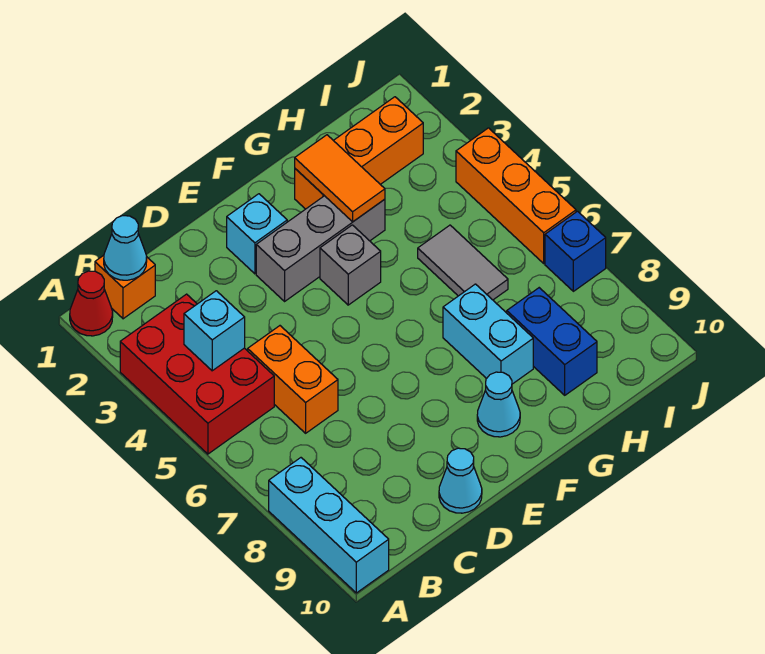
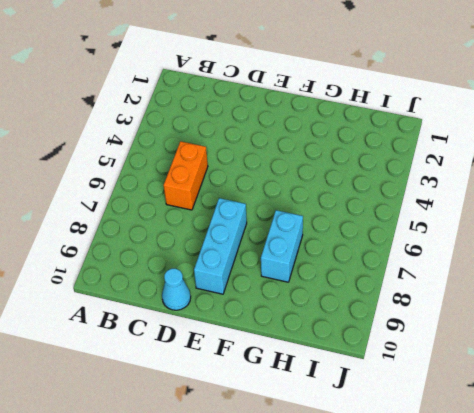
cyan 1x3 brick [194,198,247,294] -> cyan 1x3 brick moved to [269,458,389,593]
none -> red 1x1 cone [70,271,113,336]
none -> red 2x3 brick [120,294,274,454]
none -> orange 1x1 brick [95,255,155,319]

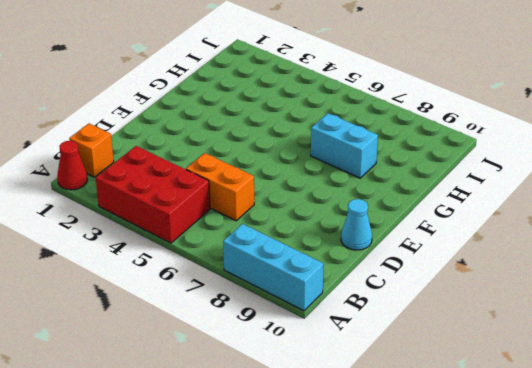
none -> cyan 1x1 brick [227,194,287,274]
none -> grey 1x3 brick [256,196,385,301]
none -> grey 1x1 brick [320,225,381,305]

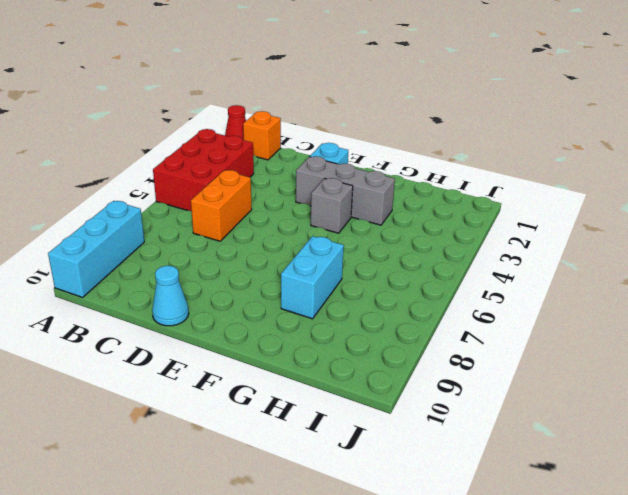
none -> cyan 1x1 cone [477,372,520,437]
none -> orange 1x3 brick [295,97,423,209]
none -> grey 1x2 tile [418,225,508,300]

